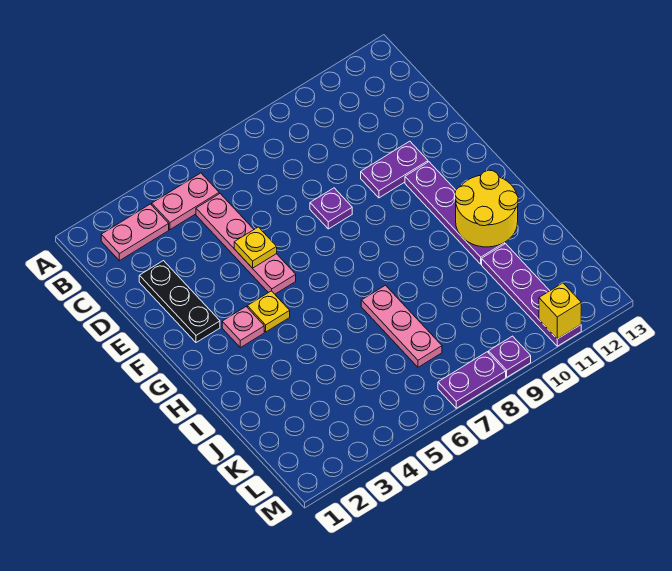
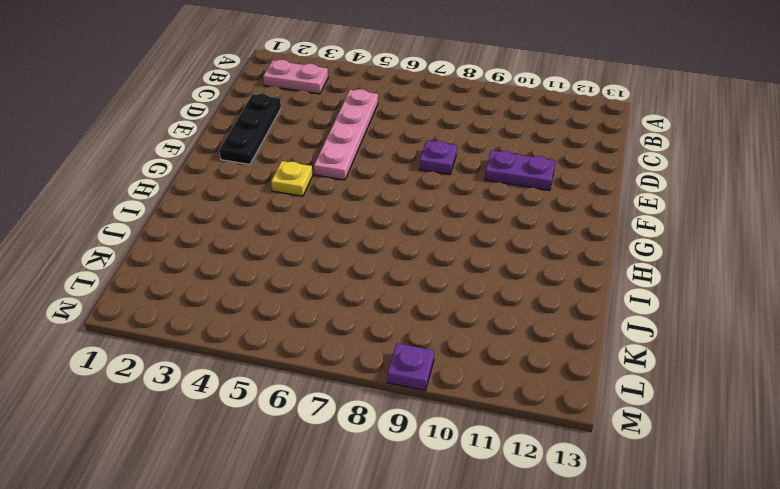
none -> pink 1x2 plate [152,173,219,230]
none -> purple 1x4 plate [405,162,505,264]
none -> pink 1x1 plate [222,307,264,348]

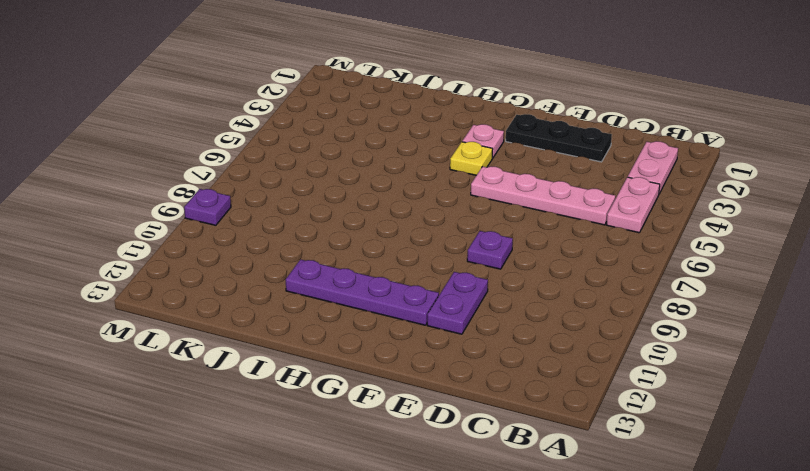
none -> pink 1x3 plate [361,285,442,367]
none -> purple 1x4 plate [482,244,581,346]
none -> purple 1x2 plate [438,352,506,408]

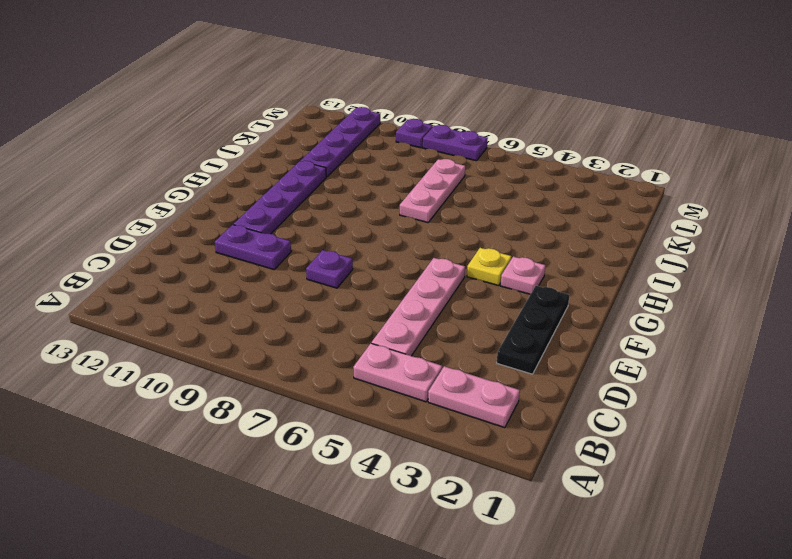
none -> yellow 1x1 plate [234,227,277,268]
none -> yellow 2x2 round brick [455,170,518,247]
none -> yellow 1x1 brick [539,283,581,339]

